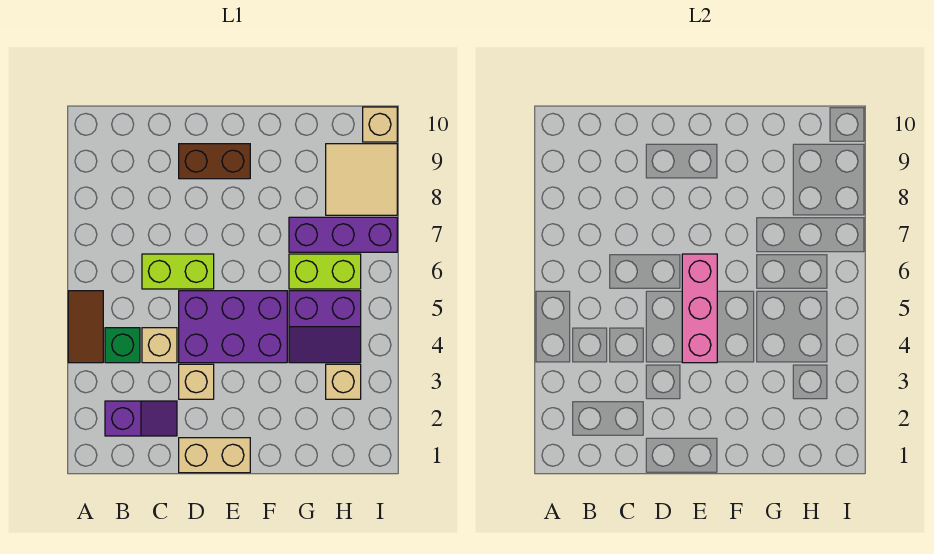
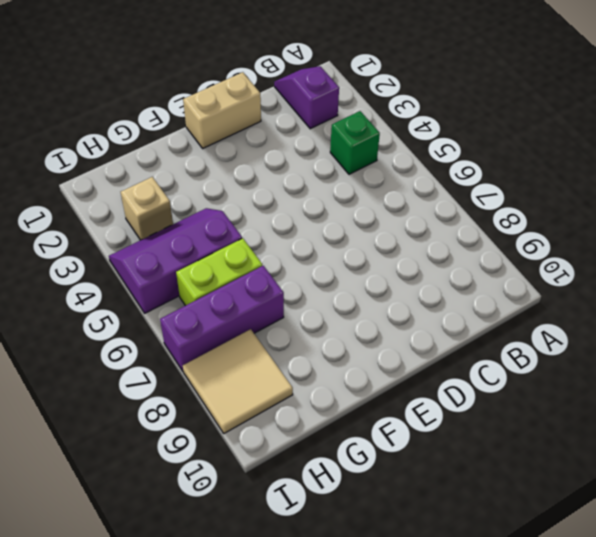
purple 1x2 slope [274,66,339,129] -> purple 1x2 slope turned to [105,401,177,436]
purple 2x3 slope [109,208,242,313] -> purple 2x2 slope [289,291,361,363]
none -> brown 1x2 tile [68,291,103,363]
none -> tan 1x1 brick [142,328,177,363]
none -> lime 1x2 brick [142,254,214,289]

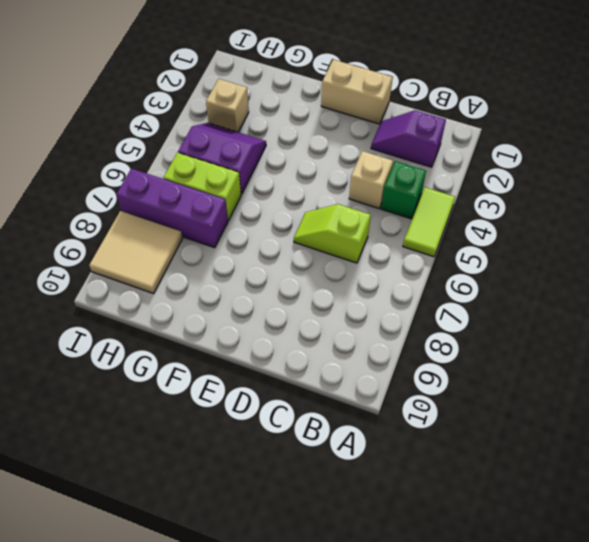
lime 1x2 tile [403,187,455,257] -> brown 1x2 tile [68,291,103,363]
lime 1x2 slope [294,204,371,263] -> lime 1x2 brick [142,254,214,289]
none -> tan 1x1 brick [179,364,214,399]
none -> purple 2x3 brick [179,291,287,363]
none -> brown 1x2 brick [179,144,250,179]

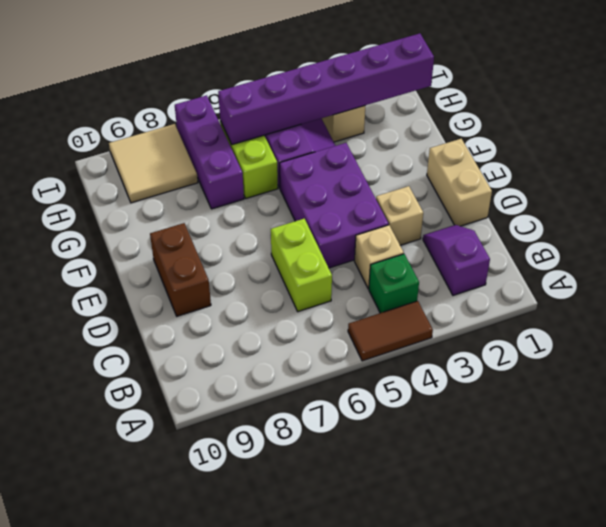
purple 1x6 brick [218,33,434,145] -> none
none -> tan 1x1 brick [363,107,397,142]
none -> pink 1x3 brick [682,254,717,363]

